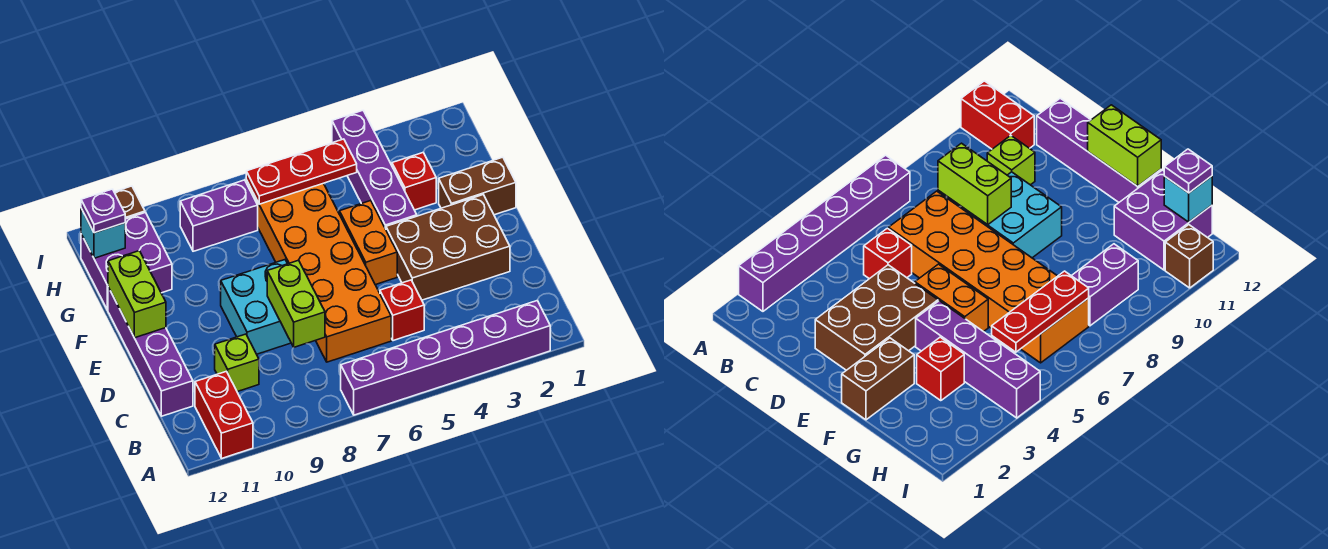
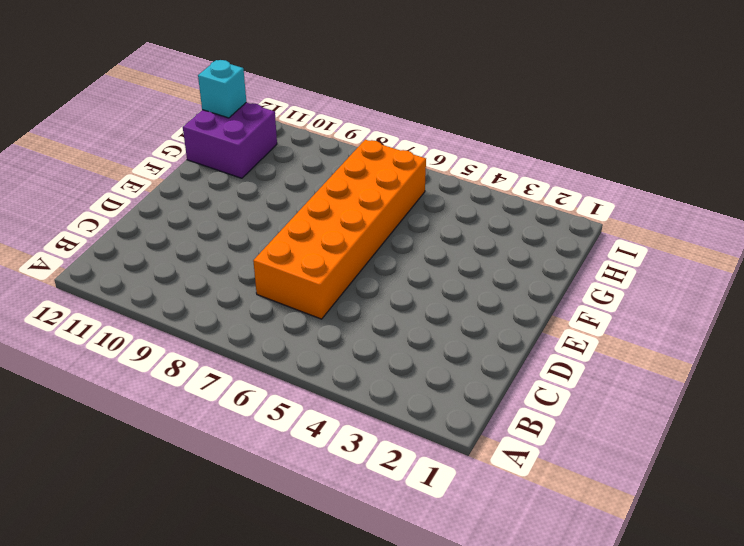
none -> purple 1x6 brick [341,301,550,415]
none -> red 1x2 brick [195,371,253,458]
none -> red 1x1 brick [380,280,424,341]

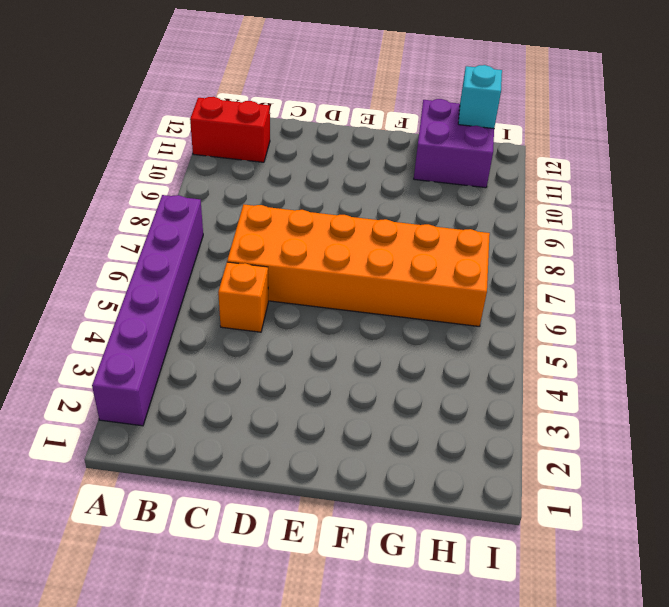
orange 1x1 brick [218,262,268,332] -> red 1x1 brick [380,280,424,341]
none -> lime 1x1 brick [215,334,259,392]
none -> purple 1x4 brick [108,287,193,416]
none -> brown 2x3 brick [386,195,510,300]

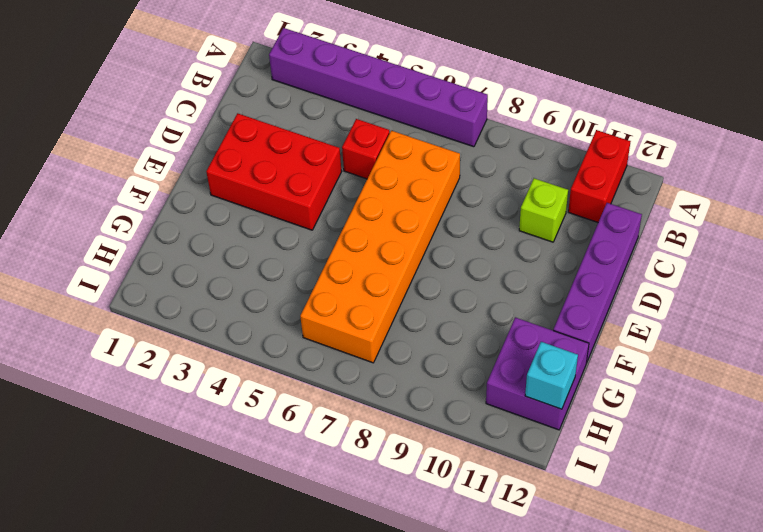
red 2x3 brick [206,113,342,230] -> brown 2x3 brick [386,195,510,300]
none -> cyan 2x2 brick [221,260,291,354]
none -> orange 1x2 brick [339,201,397,285]
none -> brown 1x2 brick [439,157,516,215]

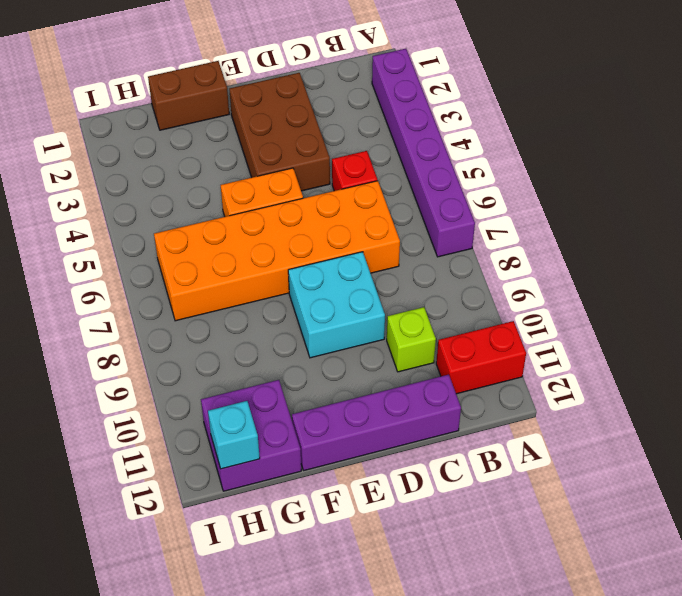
brown 1x2 brick [148,61,229,130] -> brown 1x2 brick turned to [439,157,516,215]
none -> purple 1x4 brick [332,111,417,229]
none -> red 1x1 brick [392,152,436,210]
none -> purple 1x2 brick [180,180,258,251]

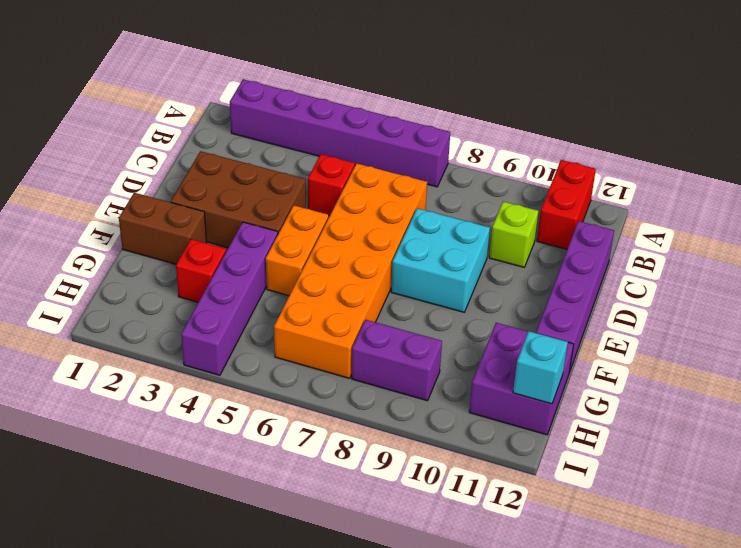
none -> brown 1x1 brick [114,186,145,219]
none -> lime 1x2 brick [267,260,325,347]
none -> lime 1x2 brick [108,251,166,338]

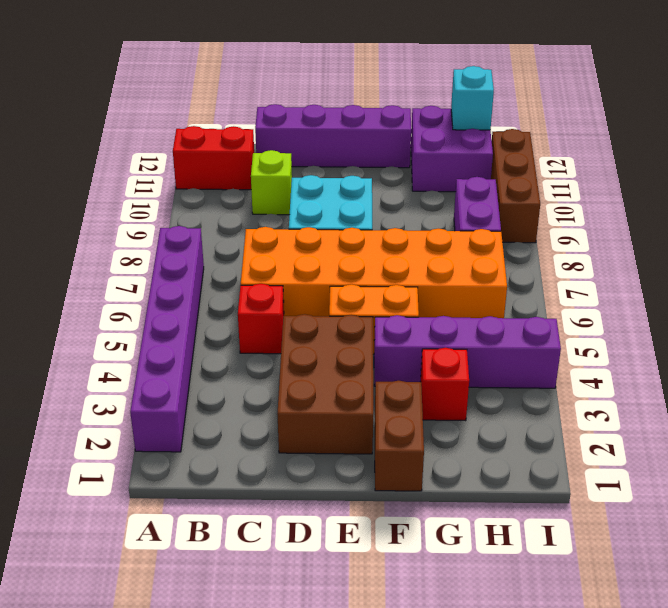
brown 1x3 brick [491,129,540,243] -> brown 1x1 brick [114,186,145,219]
none -> lime 1x2 brick [267,260,325,347]
none -> lime 1x2 brick [108,251,166,338]
none -> red 1x3 plate [246,139,357,204]

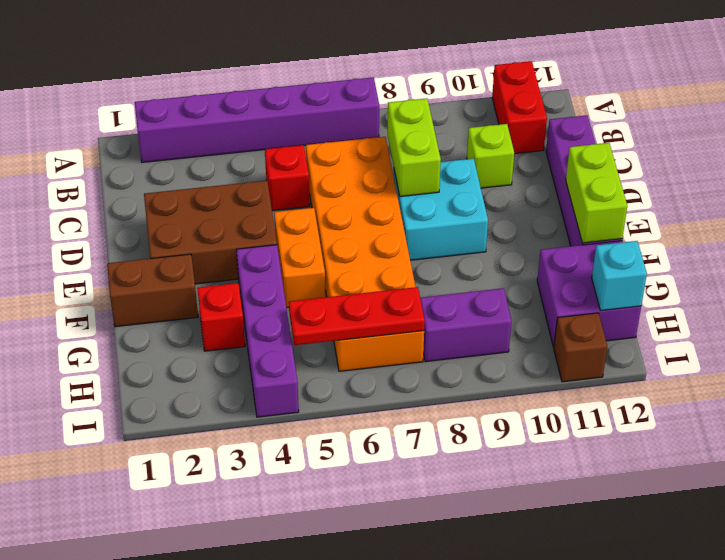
none -> purple 1x1 plate [81,189,125,233]

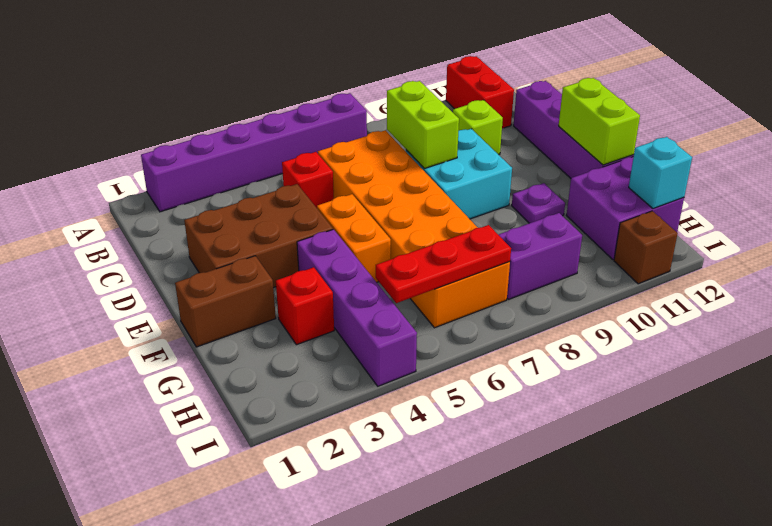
purple 1x1 plate [512,183,565,223] -> purple 1x1 plate moved to [81,189,125,233]

